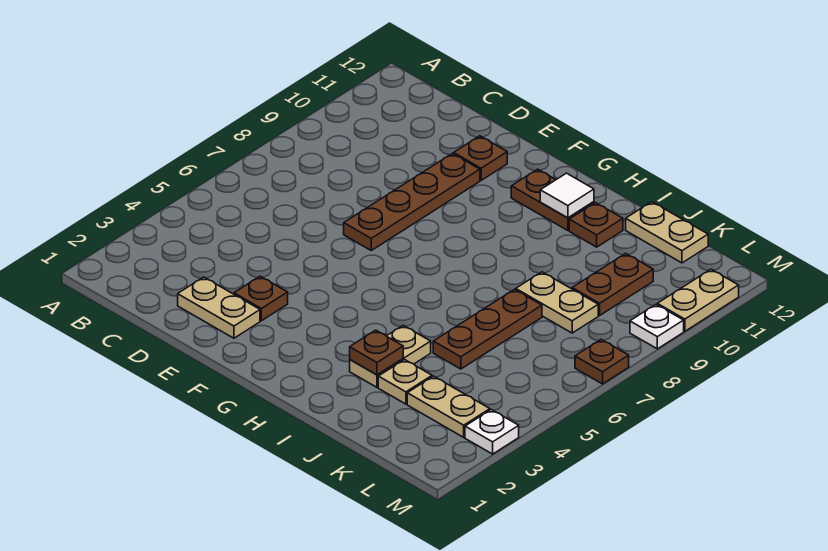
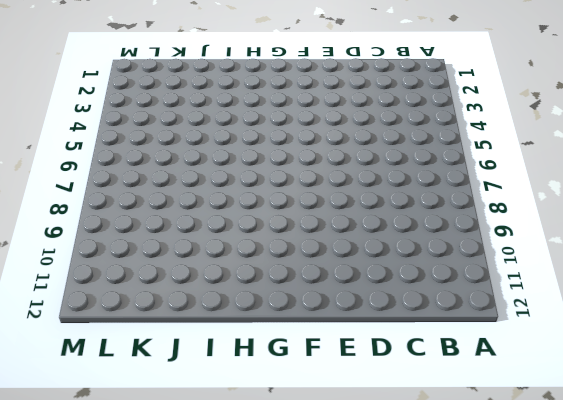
none -> tan 1x2 plate [178,277,260,338]
none -> brown 1x1 plate [234,276,288,321]
none -> brown 1x4 plate [344,153,480,250]

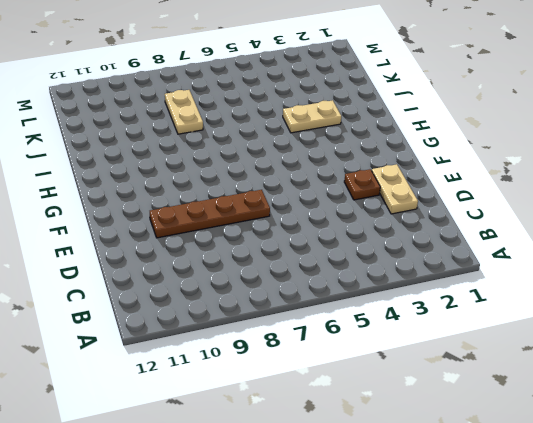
none -> brown 1x1 plate [454,136,507,180]
none -> brown 1x2 plate [511,169,594,230]
none -> brown 1x1 plate [569,203,623,247]

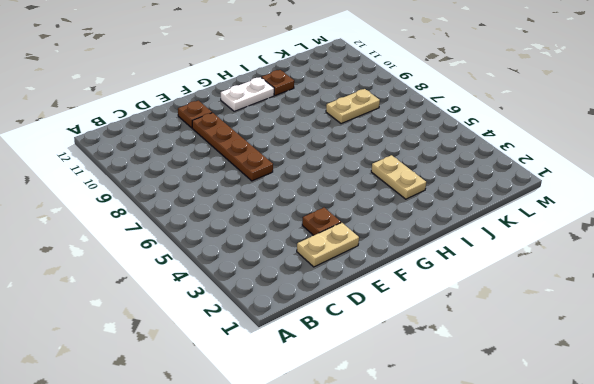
white 1x2 plate [221,77,274,111] -> brown 1x2 plate [511,169,594,230]
none -> tan 1x1 plate [378,360,432,404]
none -> brown 1x3 plate [433,289,542,369]
none -> tan 1x2 plate [626,202,708,263]

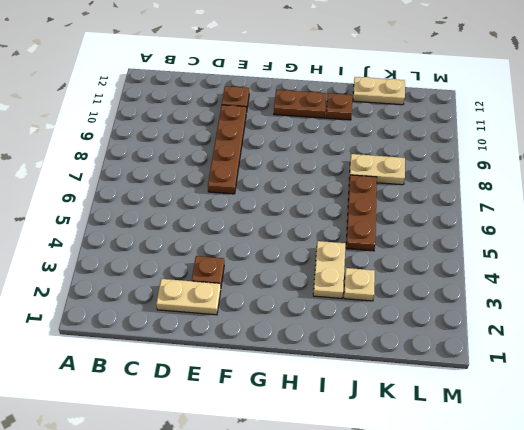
none -> tan 1x2 plate [407,376,490,437]
none -> brown 1x2 plate [572,253,653,315]
none -> white 1x1 plate [465,410,519,454]

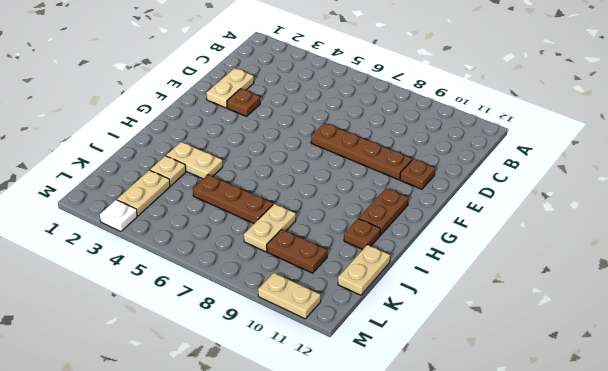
none -> brown 1x1 plate [575,340,629,384]
none -> white 1x1 plate [630,304,684,349]
none -> white 1x1 tile [540,173,594,218]

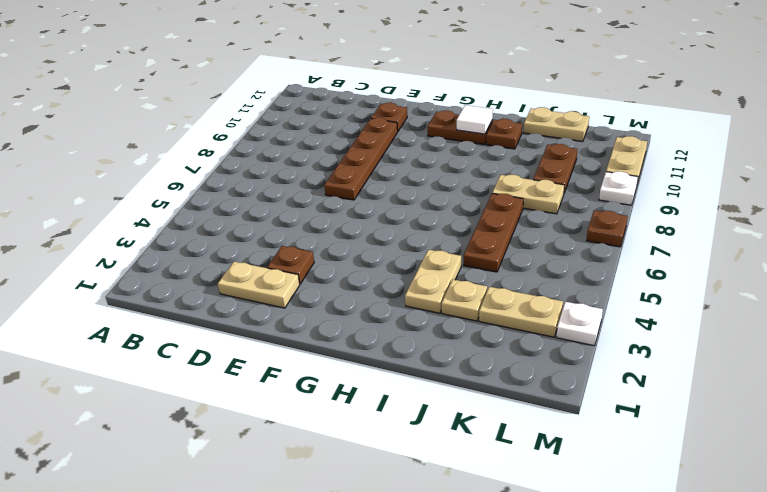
none -> brown 1x1 plate [350,330,403,375]

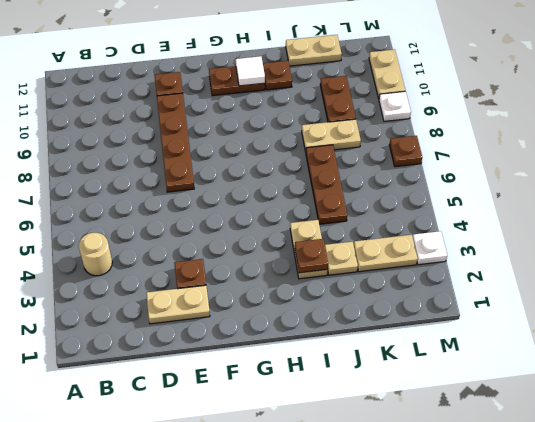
tan 1x1 round brick [79,233,112,276] -> none

